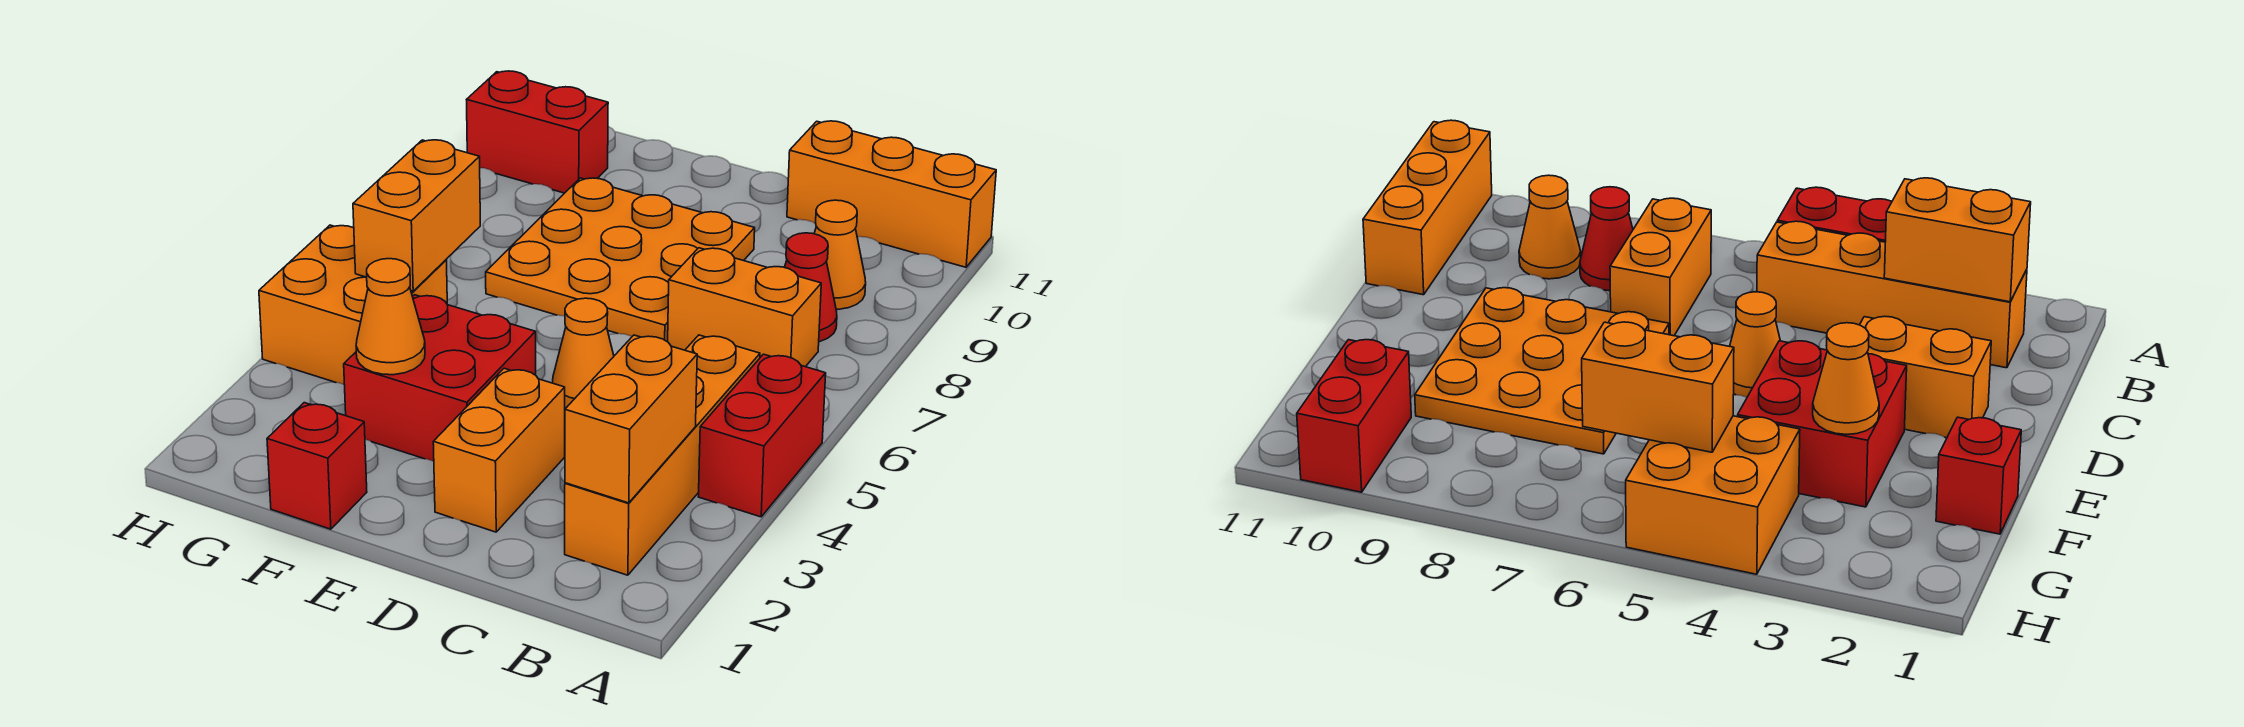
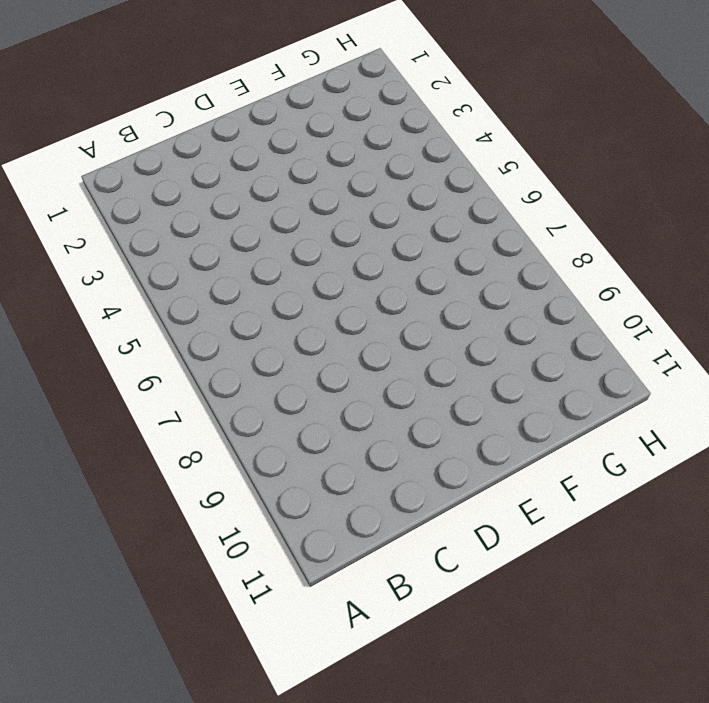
none -> red 1x2 brick [699,354,826,517]
none -> orange 1x3 brick [787,121,996,267]
none -> orange 1x4 brick [565,335,760,575]

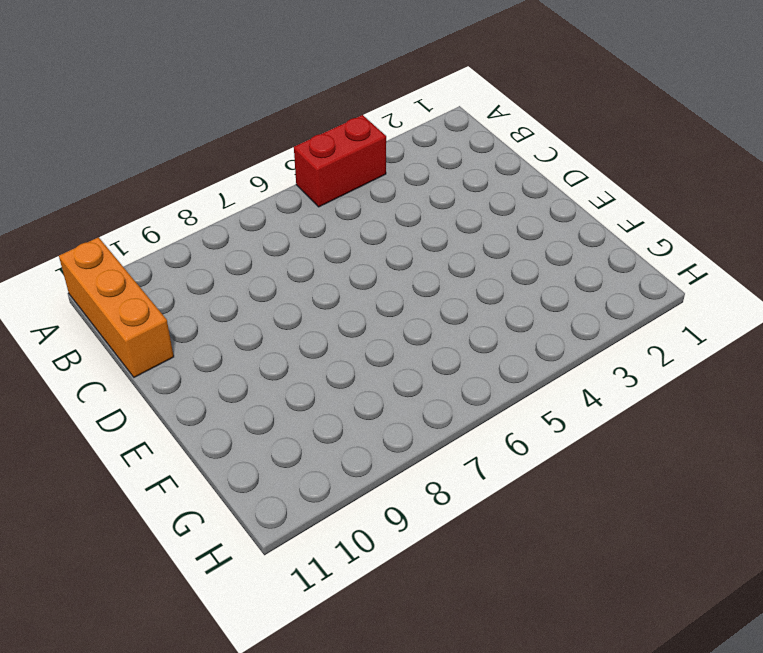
none -> orange 1x4 brick [565,335,760,575]
none -> orange 1x2 brick [668,248,821,367]
none -> red 1x1 cone [785,233,837,342]

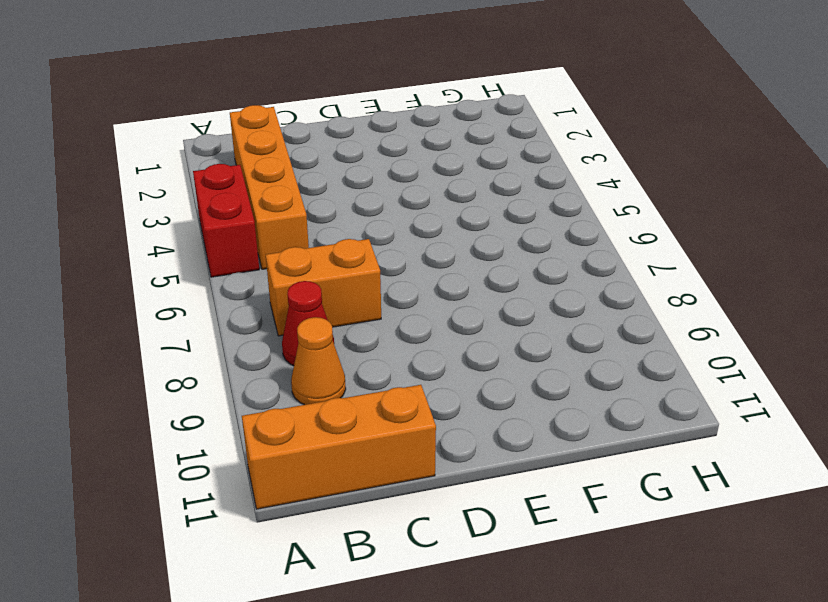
none -> orange 1x2 brick [433,368,565,532]
none -> orange 1x1 cone [553,298,614,407]
none -> orange 3x3 plate [486,178,755,342]

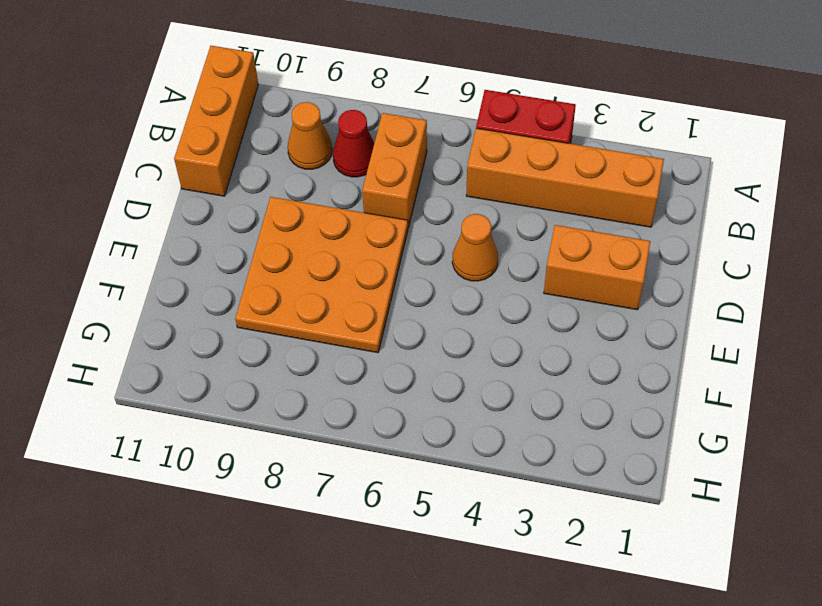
none -> red 2x2 brick [344,295,536,462]
none -> red 1x1 brick [267,403,367,529]
none -> orange 2x2 brick [259,225,447,384]

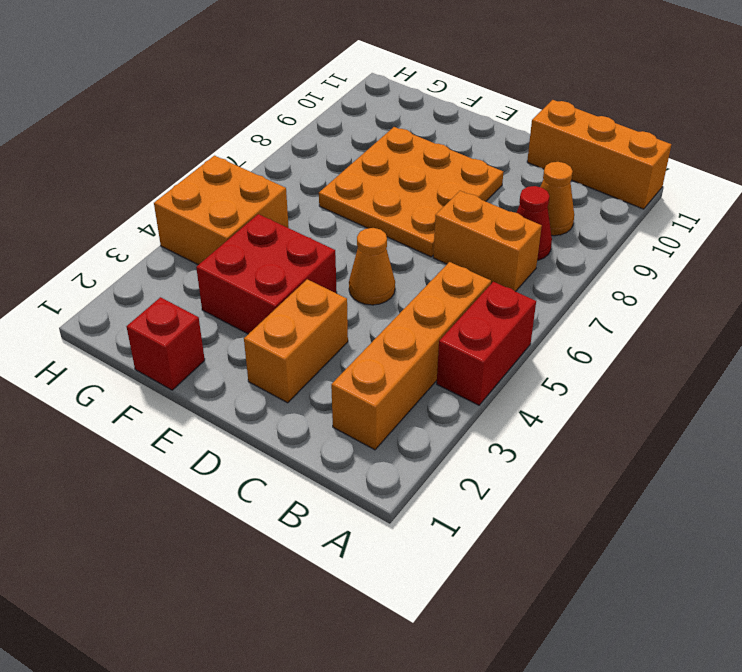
none -> red 1x2 brick [467,71,608,193]
none -> orange 1x2 brick [565,335,697,503]
none -> orange 1x1 cone [356,259,425,375]

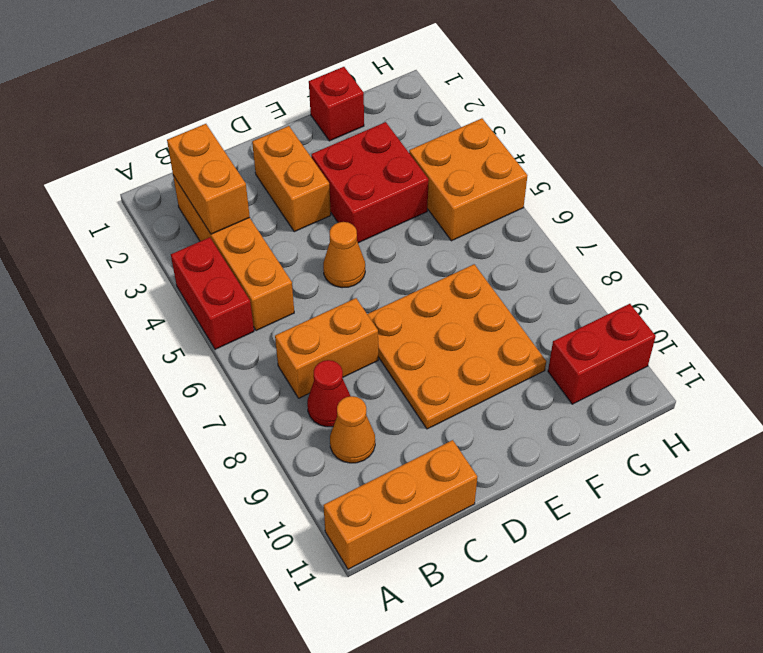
none -> orange 1x1 cone [356,259,425,375]
none -> orange 1x2 brick [353,140,480,291]

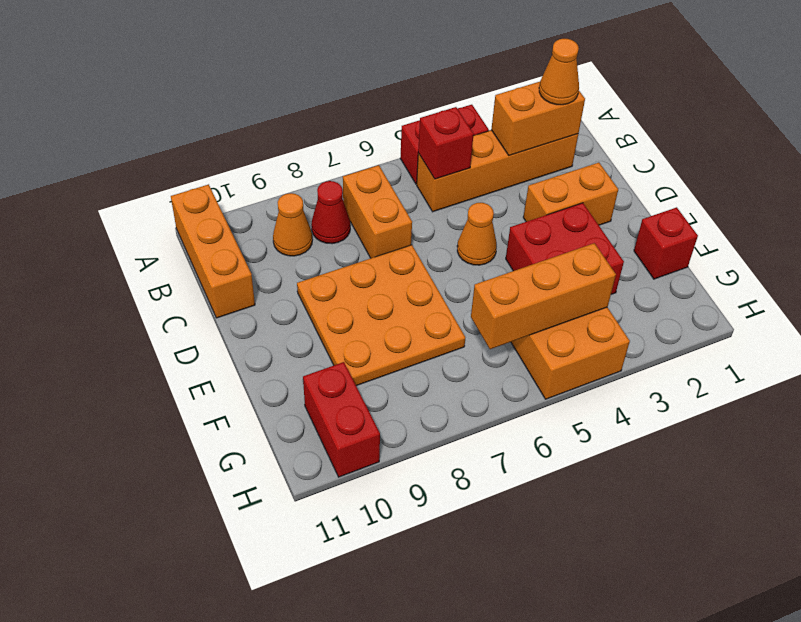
orange 1x1 cone [539,39,579,105] -> orange 1x1 cone moved to [356,259,425,375]
red 1x1 brick [418,107,474,179] -> none
orange 1x3 brick [471,243,616,349] -> orange 1x2 brick [353,140,480,291]

